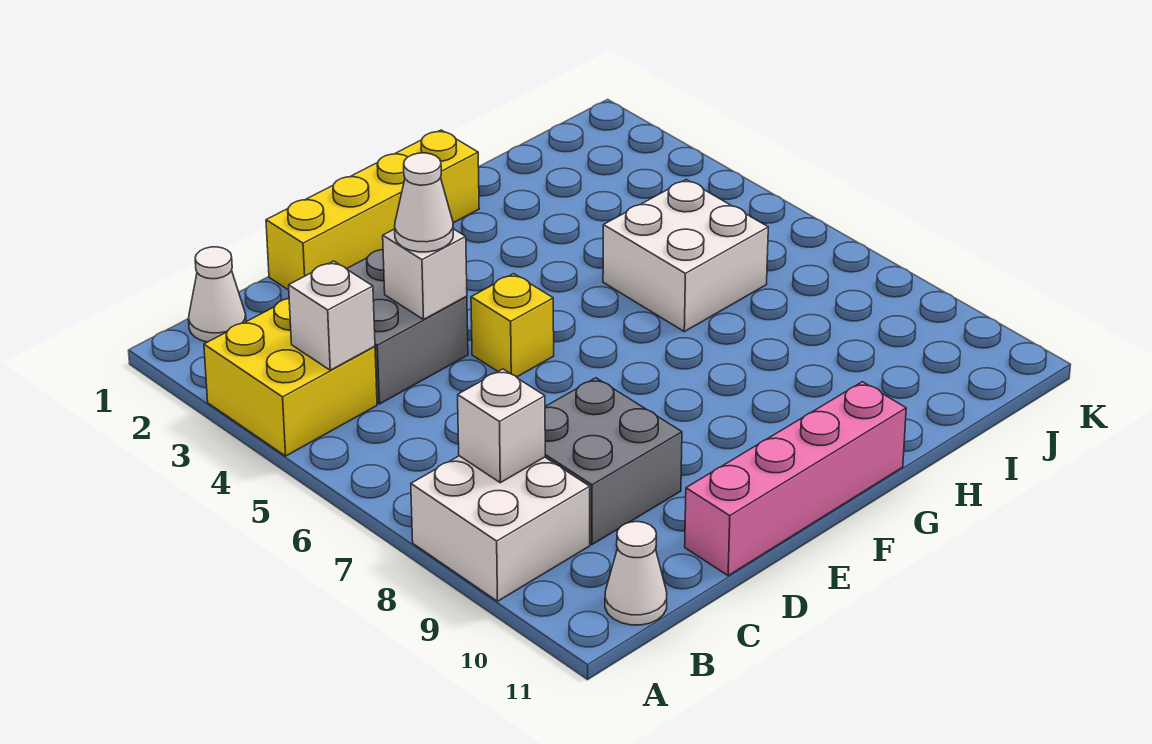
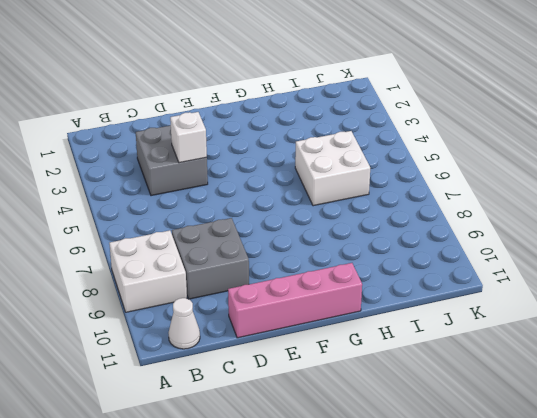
none -> yellow 2x2 brick [204,299,377,456]
none -> white 1x1 cone [188,247,246,342]
none -> yellow 1x4 brick [266,130,479,290]

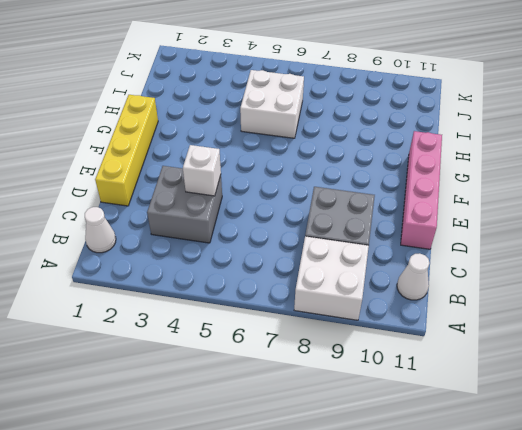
none -> yellow 2x2 brick [204,299,377,456]
none -> yellow 1x1 brick [471,274,554,377]
none -> white 1x1 brick [289,261,375,370]

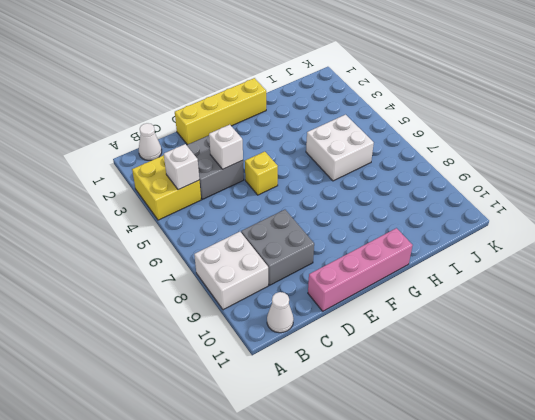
none -> white 1x1 brick [458,369,545,483]
none -> white 1x1 cone [395,153,453,252]

